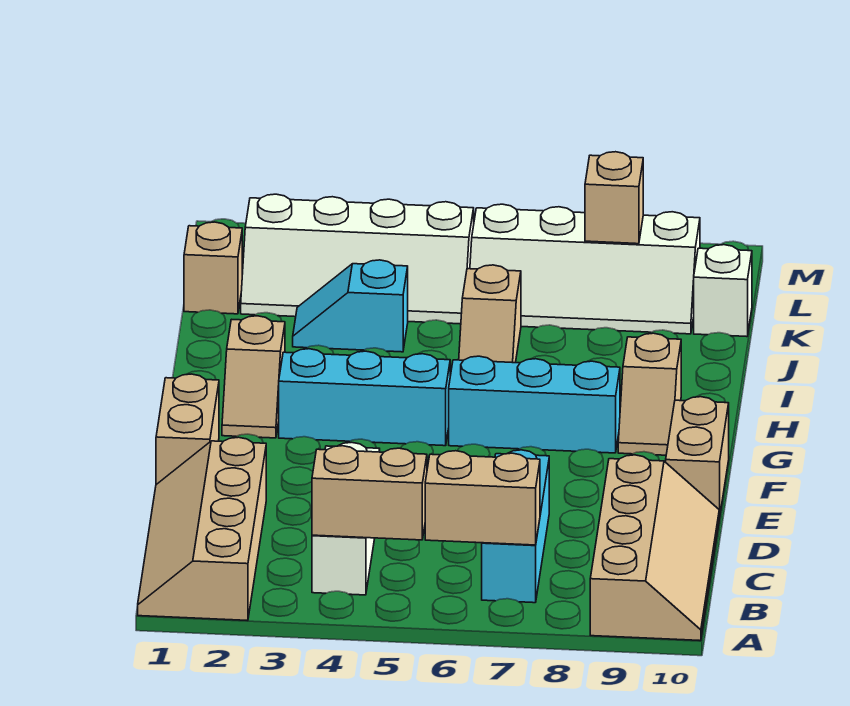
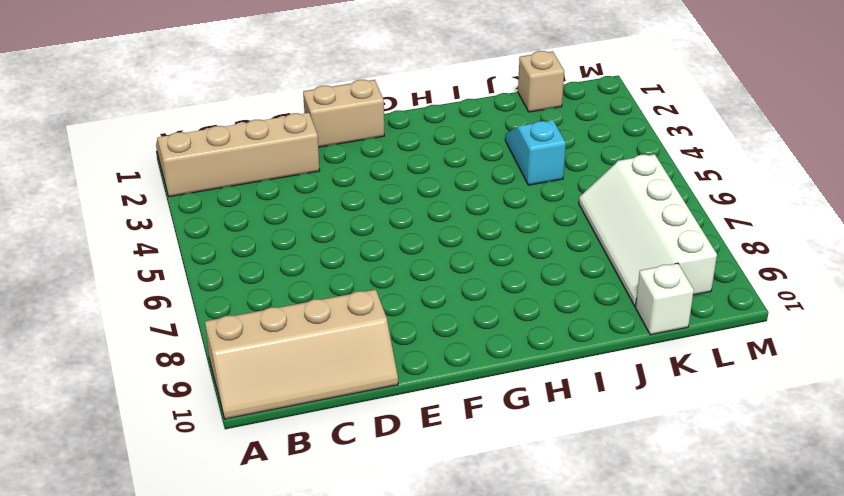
none -> white 1x3 brick [312,442,380,595]
none -> cyan 1x3 brick [482,450,549,603]
none -> tan 1x2 brick [666,397,729,519]

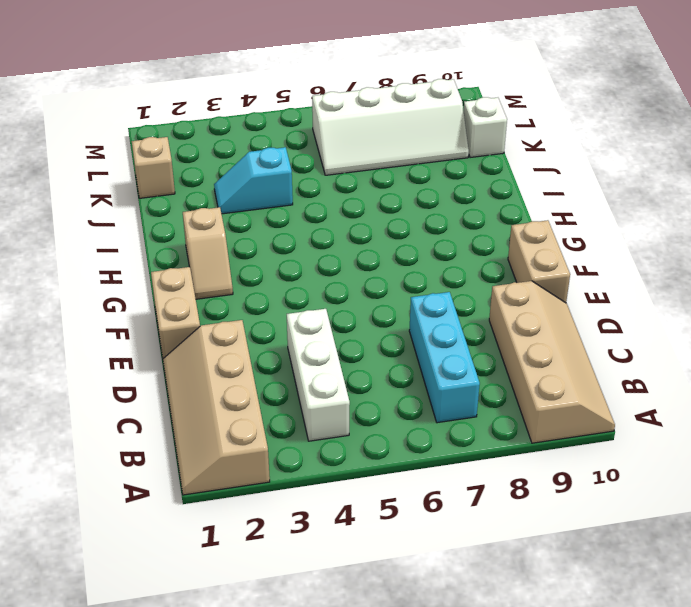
none -> cyan 1x3 brick [279,349,450,446]
none -> cyan 1x3 brick [449,356,620,453]
none -> tan 1x2 slope [618,333,681,455]

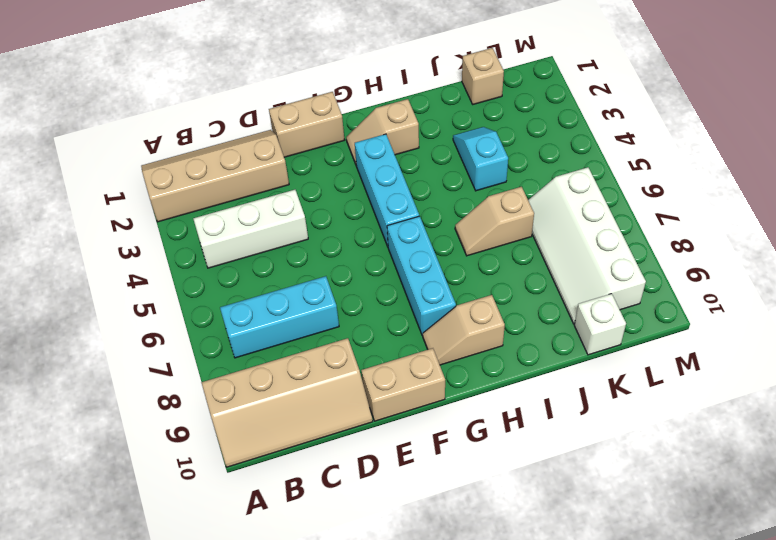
none -> white 2x4 slope [241,194,474,324]
none -> tan 1x2 brick [312,446,427,540]
none -> tan 1x2 brick [425,451,540,545]

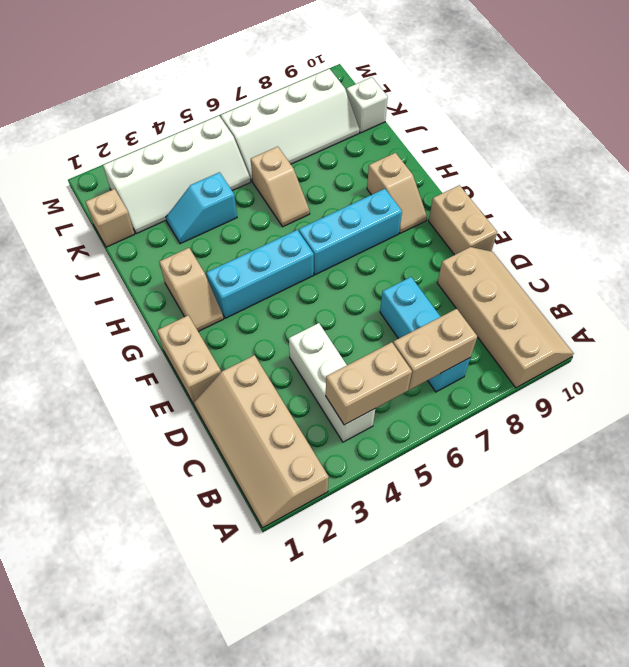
none -> tan 1x1 brick [585,152,643,244]

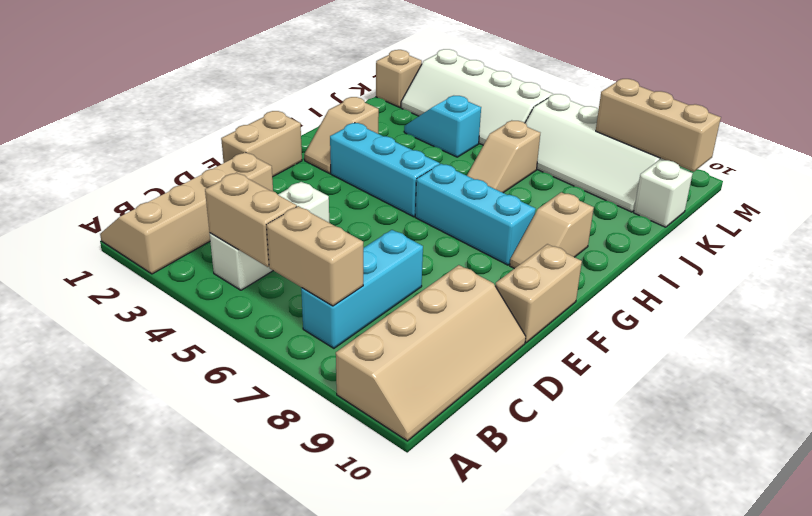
tan 1x3 brick [596,79,721,172] -> tan 1x1 brick [585,152,643,244]

